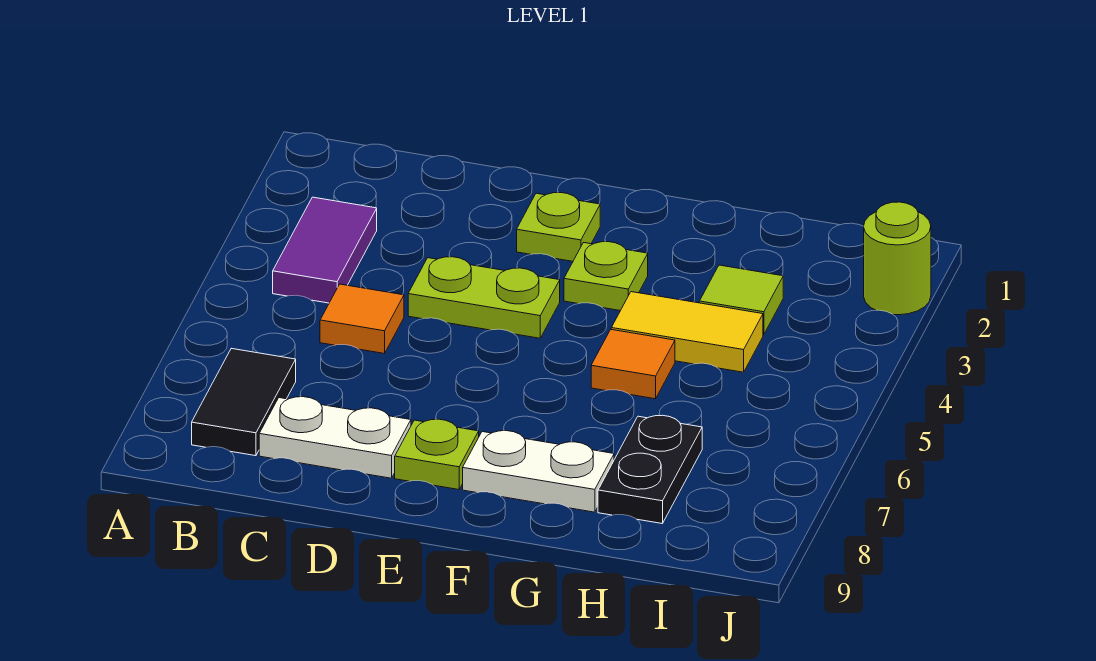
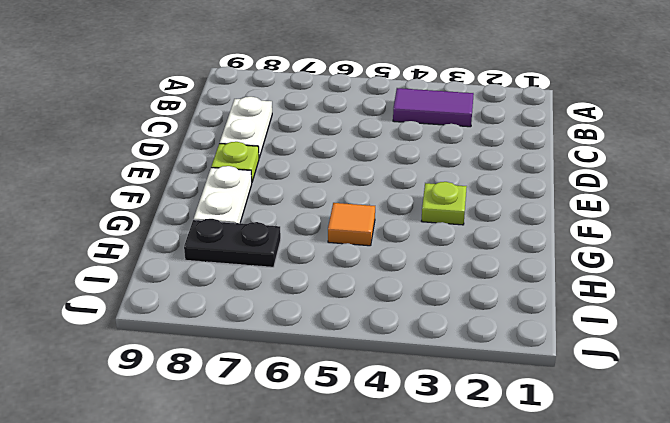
none -> black 1x2 tile [192,348,296,456]
none -> orange 1x1 tile [320,284,404,354]
none -> lime 1x2 plate [408,257,560,338]

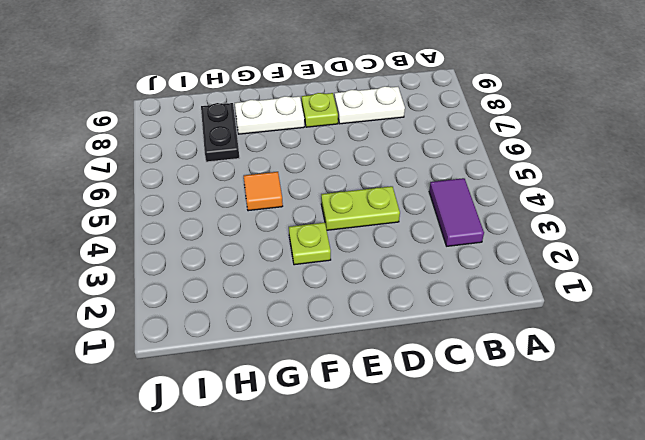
none -> black 1x2 tile [192,348,296,456]
none -> orange 1x1 tile [320,284,404,354]
none -> lime 1x1 plate [517,193,600,261]

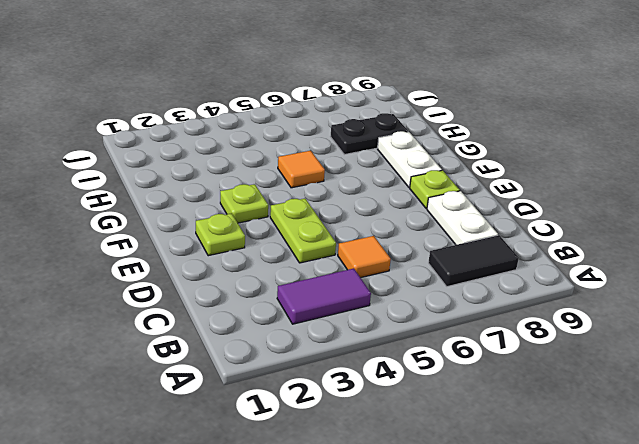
none -> yellow 1x2 tile [611,292,763,372]
none -> lime 1x1 tile [699,265,783,335]
none -> lime 1x1 round brick [864,202,931,315]

